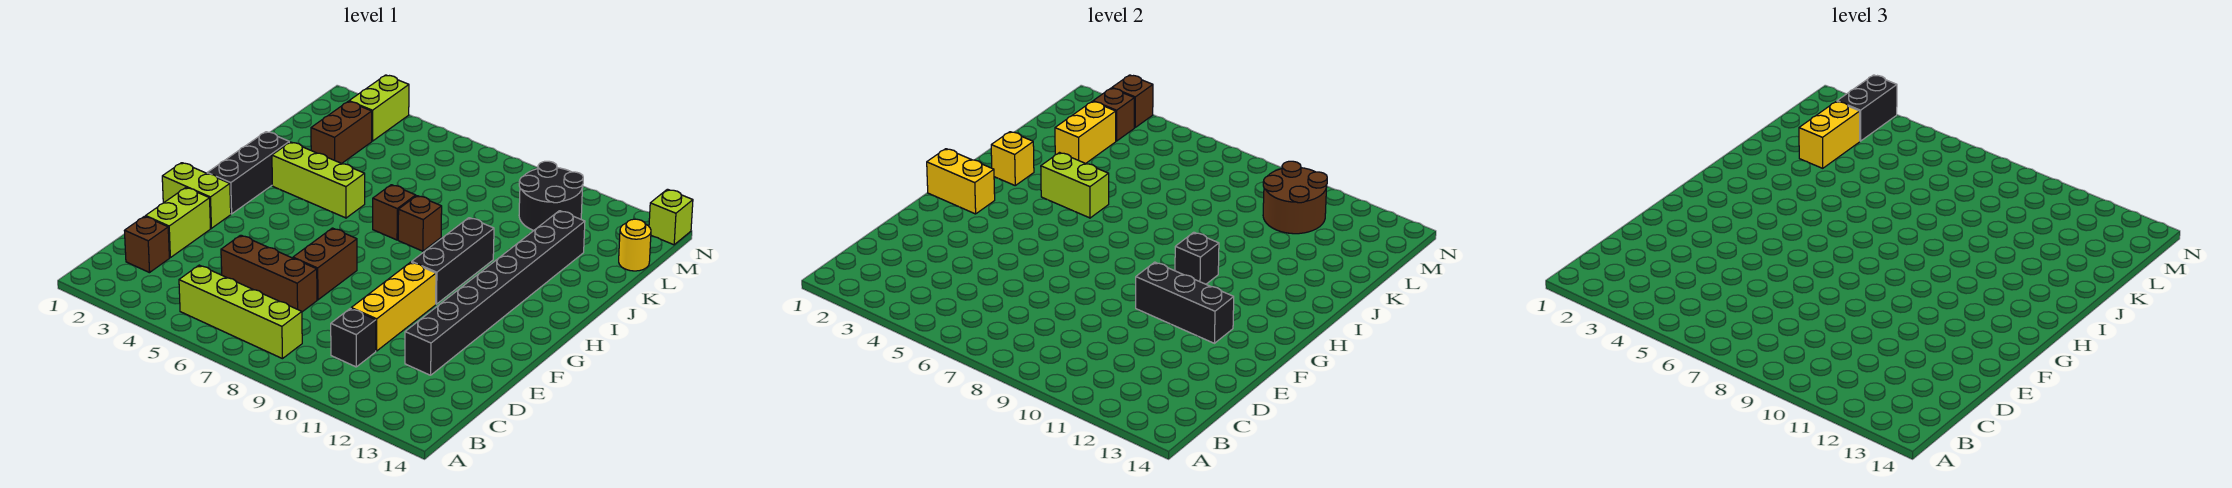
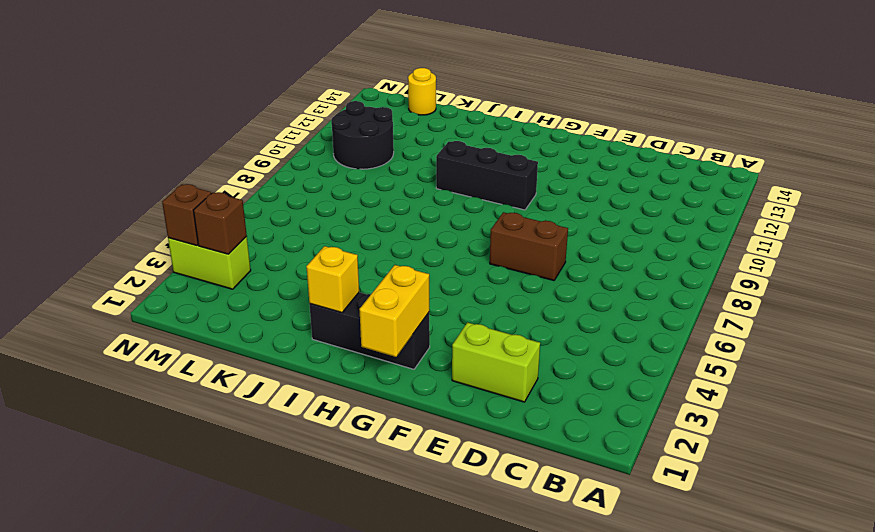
none -> lime 1x4 brick [179,265,302,359]
none -> brown 1x1 brick [124,216,169,273]
none -> black 1x1 brick [331,308,376,367]
none -> brown 1x3 brick [221,235,317,312]

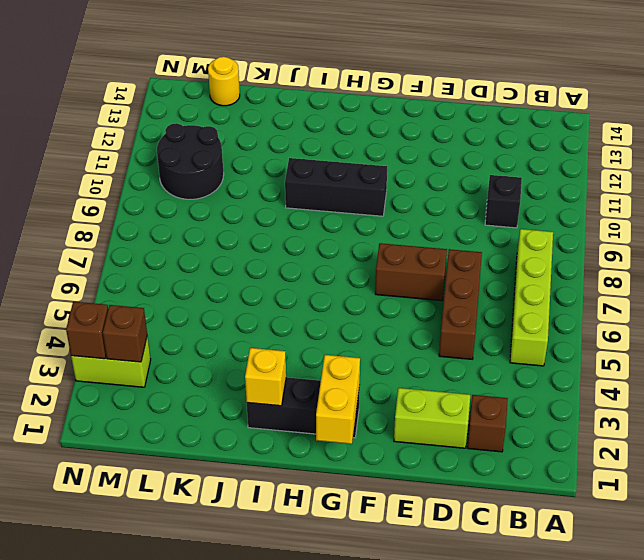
none -> yellow 1x3 brick [351,262,436,351]
none -> black 1x8 brick [405,211,585,375]
none -> lime 1x2 brick [162,163,231,228]
none -> lime 1x3 brick [272,142,365,218]

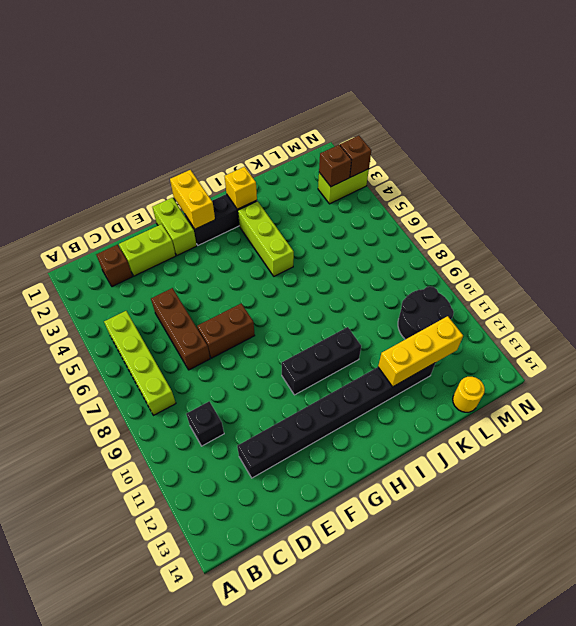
yellow 1x3 brick [378,316,463,387] -> yellow 1x3 brick moved to [351,262,436,351]
none -> brown 1x1 brick [373,185,416,240]
none -> brown 1x1 brick [398,196,442,251]
none -> brown 1x2 brick [311,101,372,163]
none -> lime 1x1 brick [649,189,693,245]

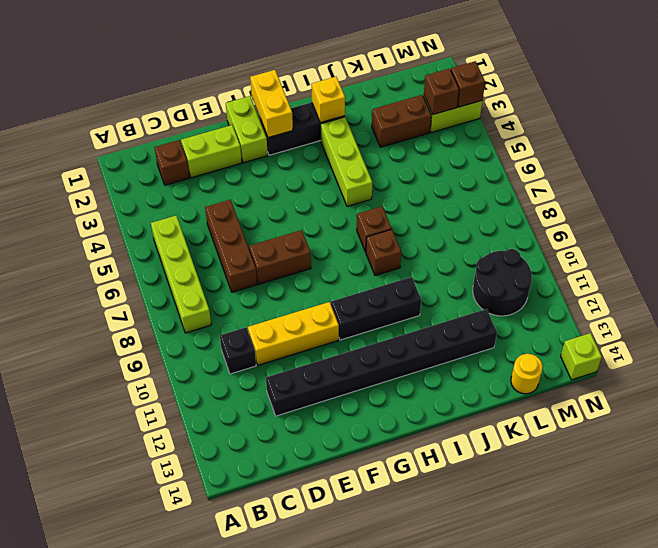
none -> black 1x3 brick [1136,262,1234,343]
none -> black 1x1 brick [1175,232,1219,284]
none -> lime 1x2 brick [1041,153,1109,218]
none -> yellow 1x2 brick [1055,101,1116,163]

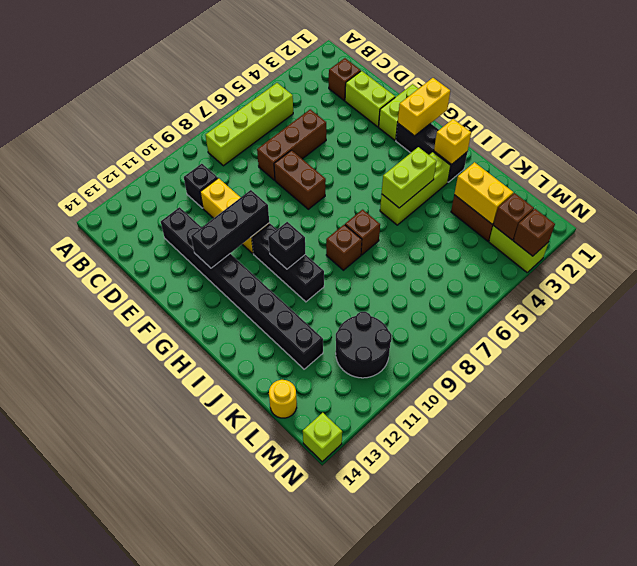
none -> brown 2x2 round brick [1263,161,1327,234]
none -> yellow 1x2 brick [1799,101,1860,168]
none -> black 1x2 brick [1837,75,1897,141]

